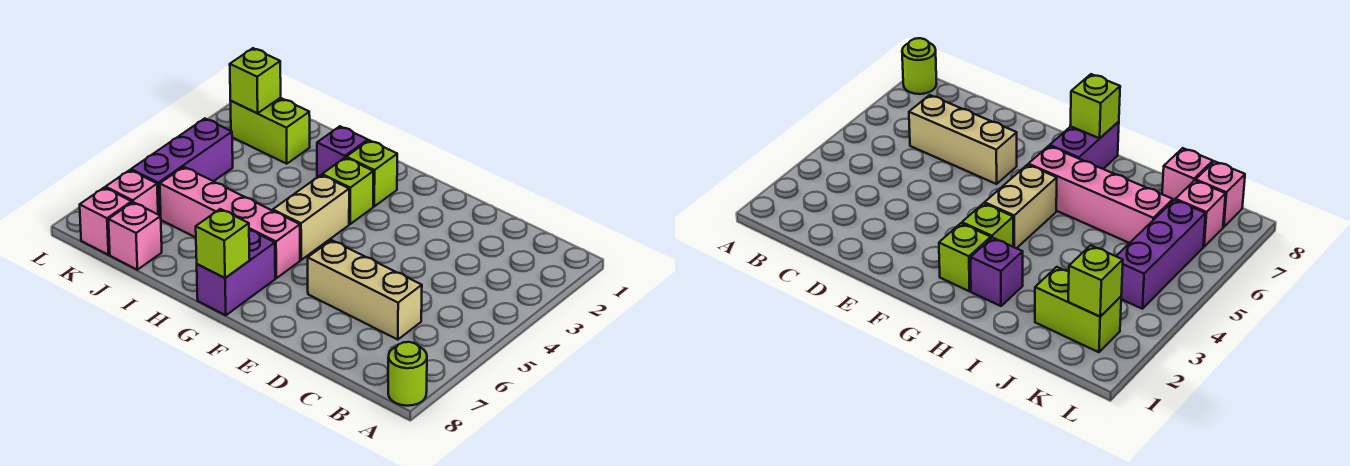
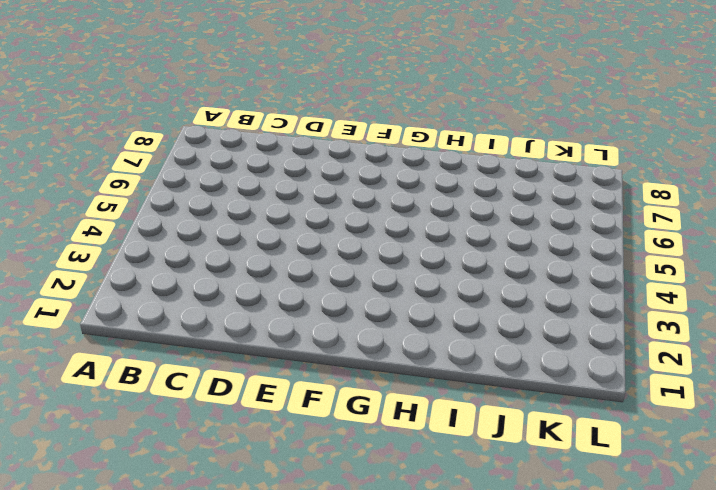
none -> lime 1x1 round brick [388,342,427,406]
none -> tan 1x3 brick [308,240,422,340]
none -> lime 1x1 brick [346,140,397,206]

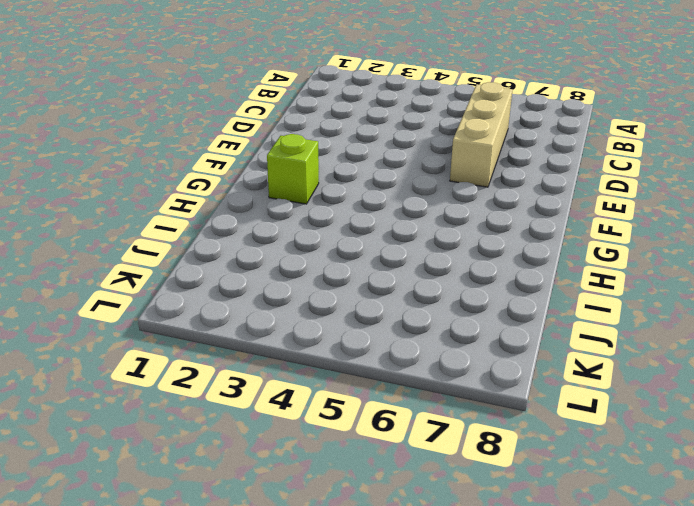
none -> lime 1x1 round brick [388,342,427,406]
none -> lime 1x1 brick [322,158,373,224]
none -> tan 1x2 brick [273,175,349,260]

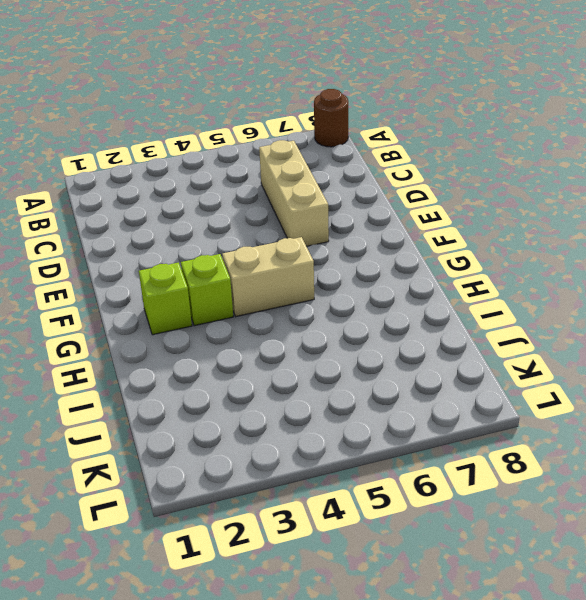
brown 1x1 round brick [314,89,348,147] -> lime 1x1 round brick [388,342,427,406]
none -> pink 1x4 brick [160,167,300,278]
none -> purple 1x2 brick [197,230,275,315]
none -> purple 1x1 brick [317,126,368,177]

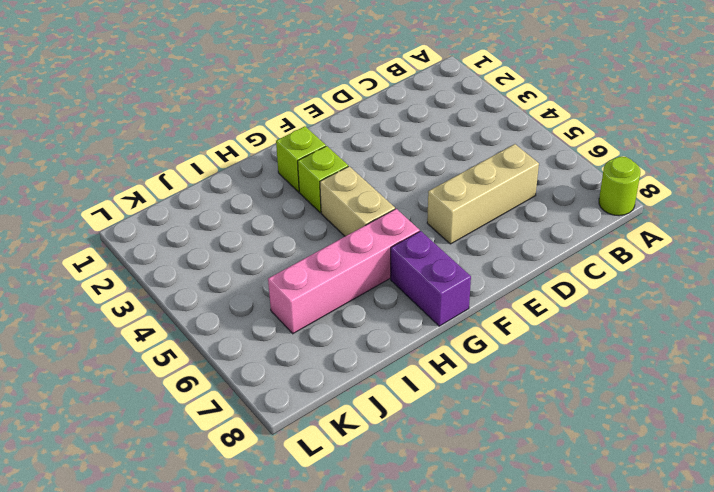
none -> purple 1x1 brick [317,126,368,177]
none -> lime 1x2 brick [230,98,310,164]
none -> pink 1x1 brick [108,202,162,270]

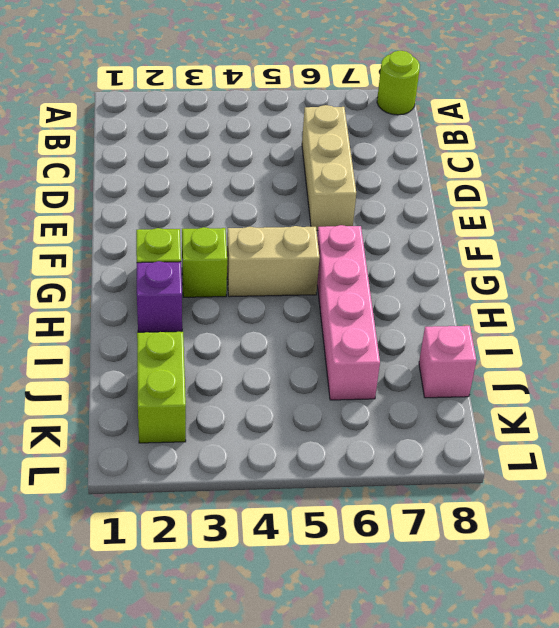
none -> purple 1x2 brick [197,230,275,315]
none -> purple 1x3 brick [131,119,233,216]
none -> pink 1x1 brick [105,170,158,214]

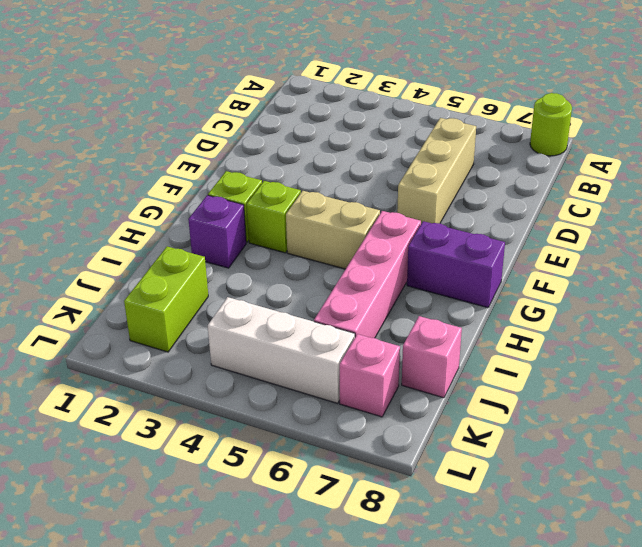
white 1x3 brick [208,297,355,403] -> purple 1x3 brick [131,119,233,216]
none -> pink 1x1 brick [80,188,132,255]
none -> lime 1x1 brick [196,209,250,278]
none -> lime 1x1 brick [230,48,281,113]

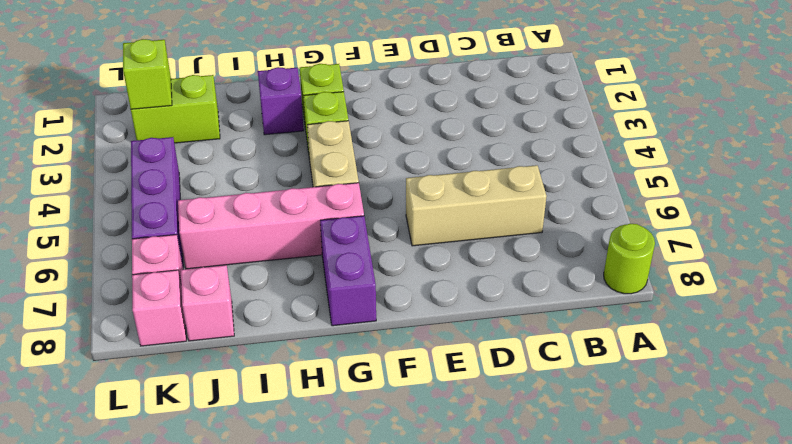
none -> lime 1x1 brick [196,209,250,278]

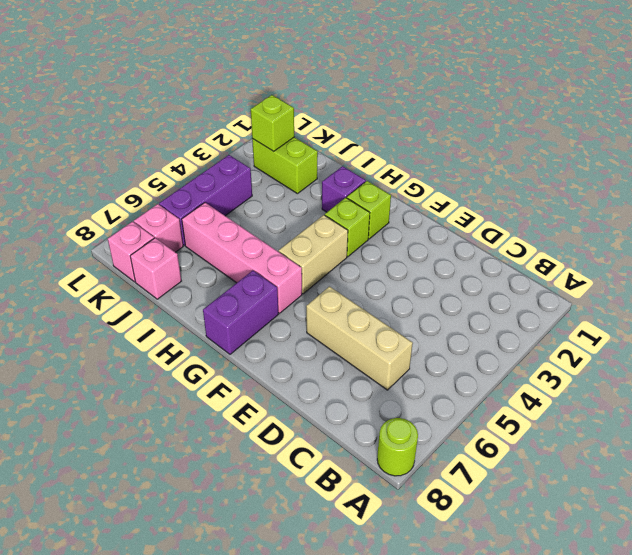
none -> lime 1x1 brick [196,209,250,278]

